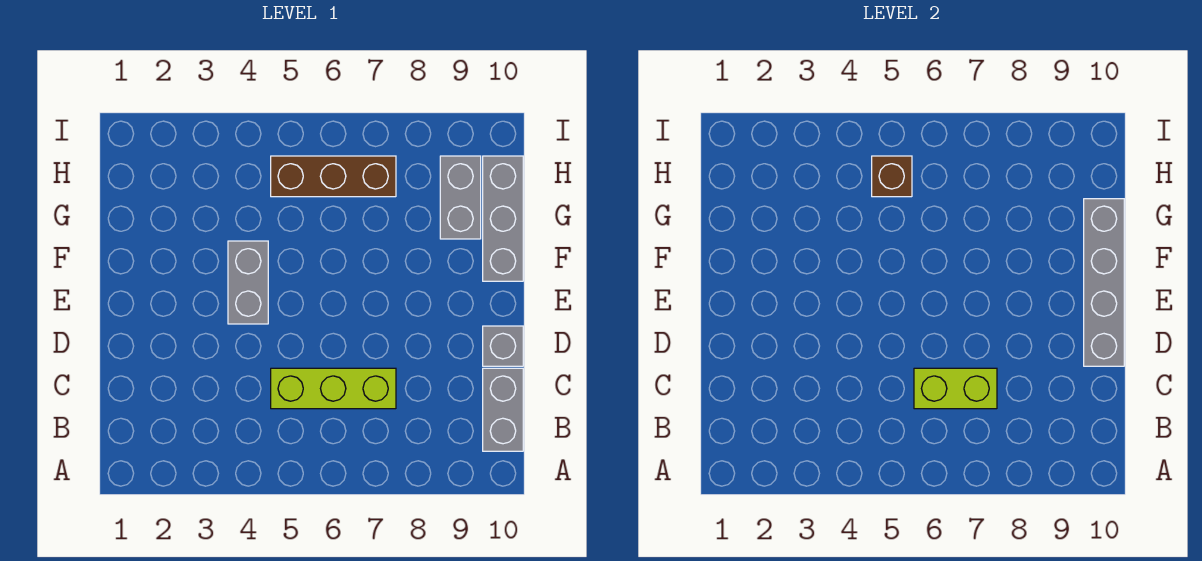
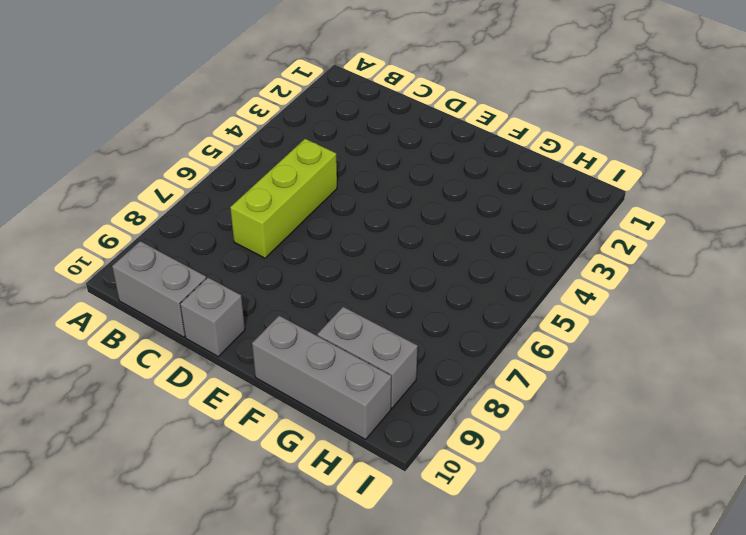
none -> grey 1x2 brick [228,241,268,324]
none -> brown 1x3 brick [271,156,396,197]

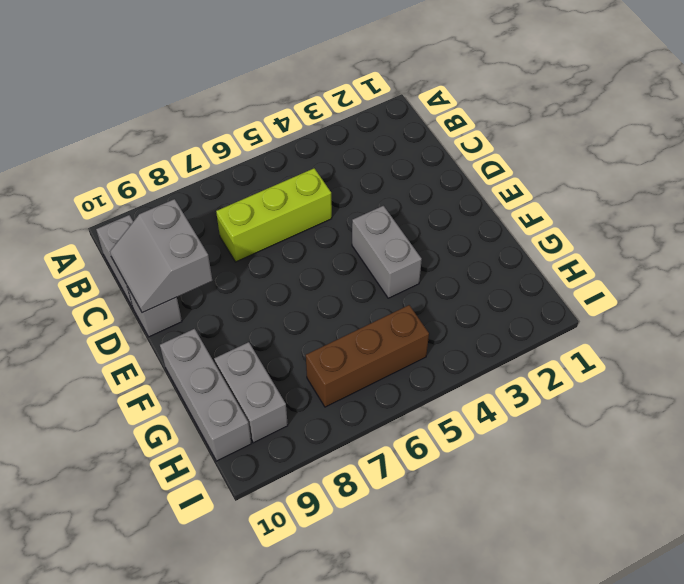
grey 2x2 slope [110,199,212,313] -> grey 1x4 brick [1084,199,1124,366]
none -> lime 1x2 brick [914,368,997,409]
none -> brown 1x1 brick [872,156,912,197]

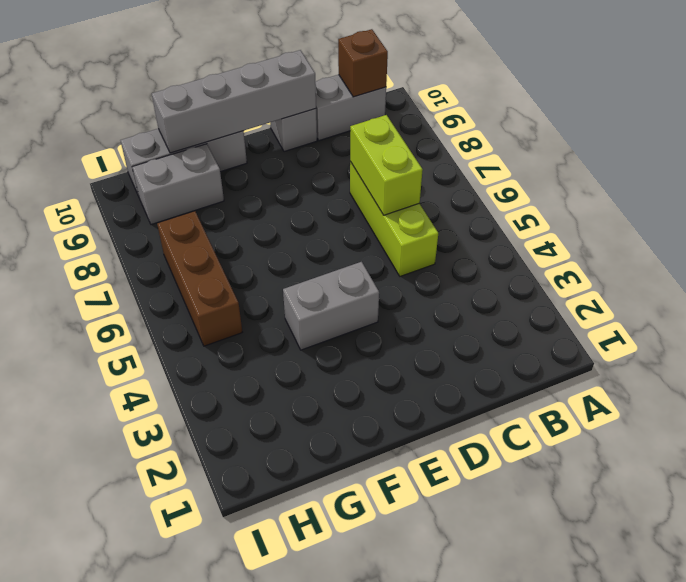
brown 1x1 brick [338,29,388,97] -> brown 1x1 brick moved to [872,156,912,197]

